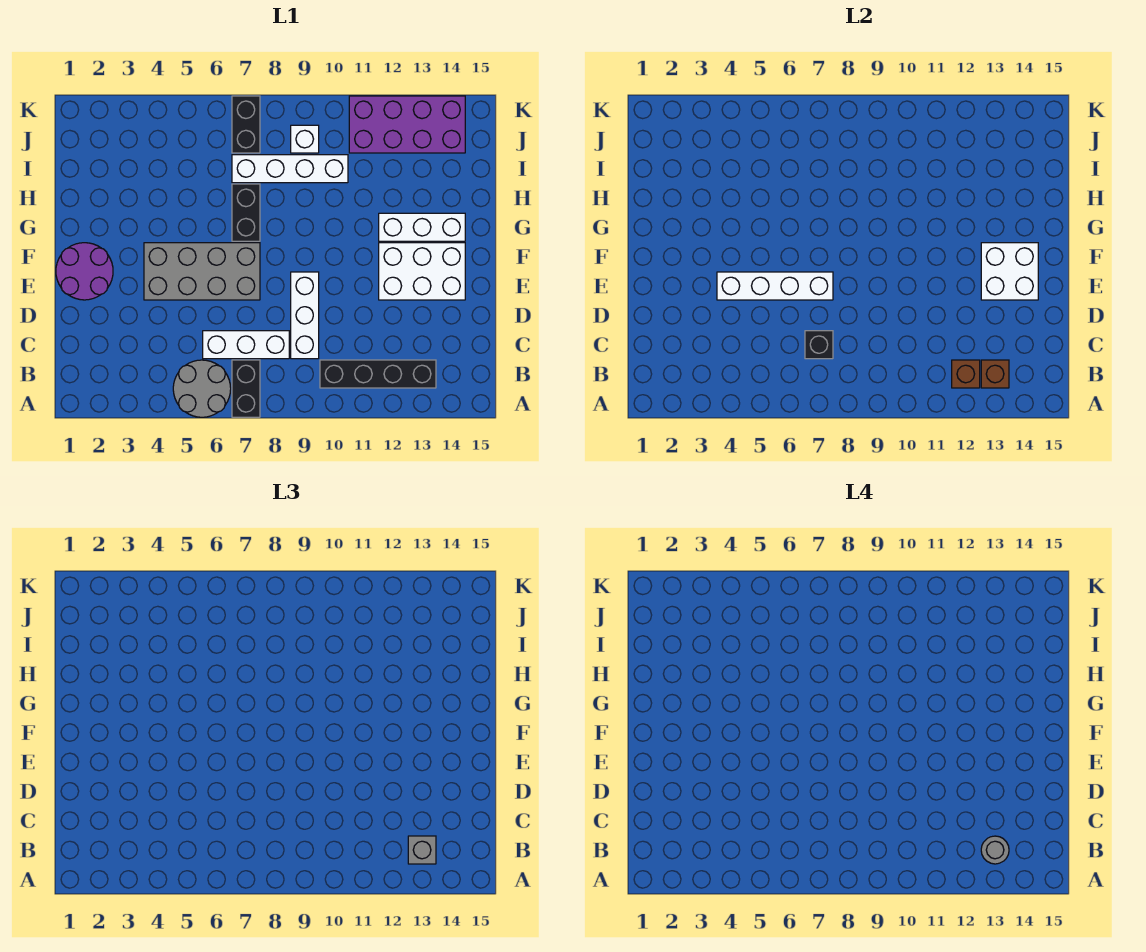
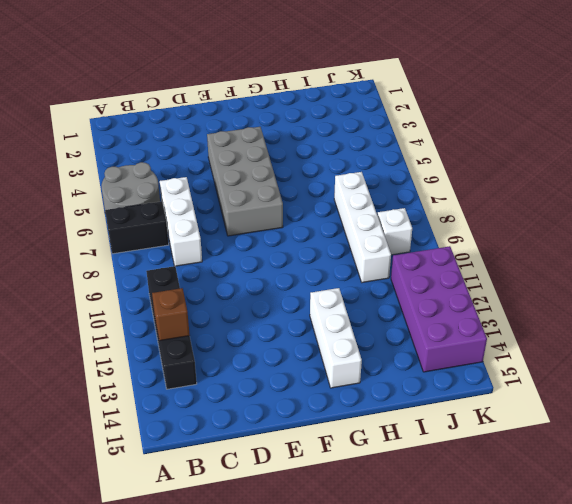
none -> white 1x3 brick [291,272,319,359]
none -> purple 2x2 round brick [56,243,113,300]
none -> white 2x3 brick [379,243,465,300]

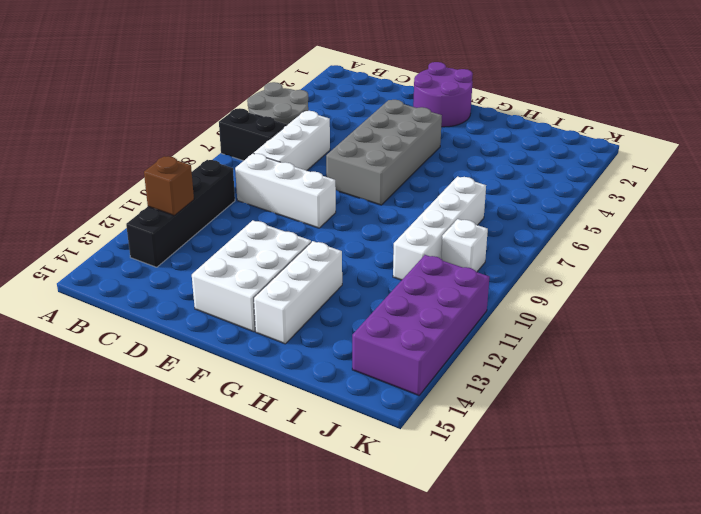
none -> black 1x2 brick [232,184,260,241]
none -> black 1x2 brick [232,96,260,153]
none -> brown 1x1 brick [981,360,1009,388]

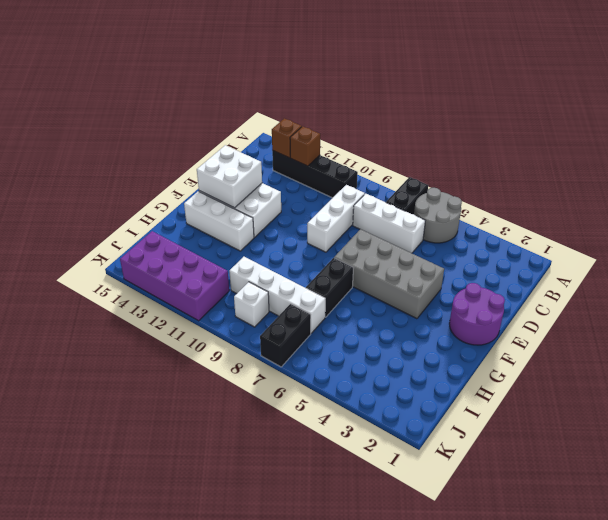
none -> black 1x1 brick [805,331,833,359]
none -> white 1x4 brick [717,272,833,300]
none -> grey 1x1 brick [408,836,436,864]

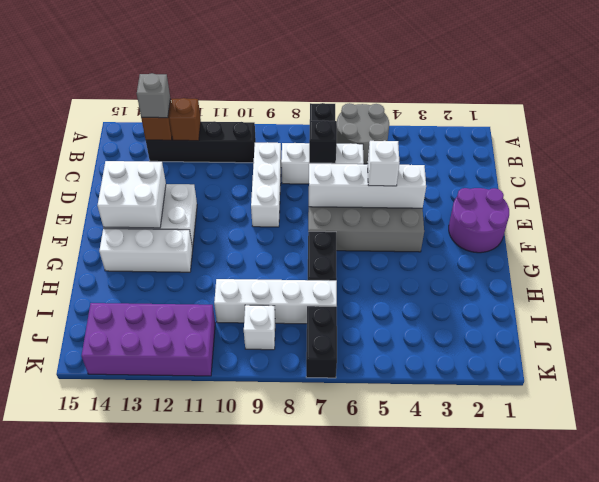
white 1x1 brick [368,141,400,186] -> none
none -> grey 1x1 round brick [981,836,1009,864]

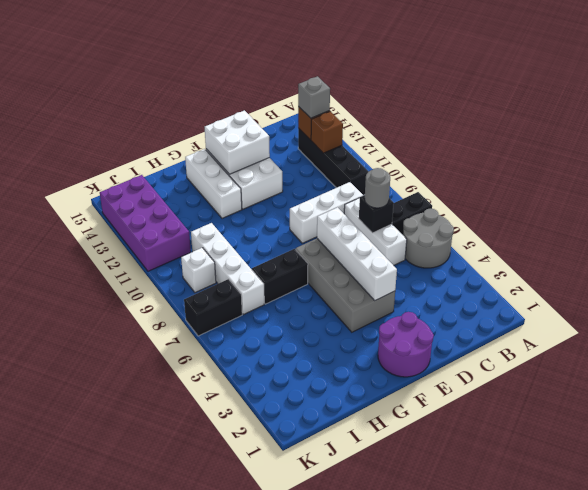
grey 1x1 round brick [365,168,390,208] -> grey 1x1 round brick moved to [981,836,1009,864]

